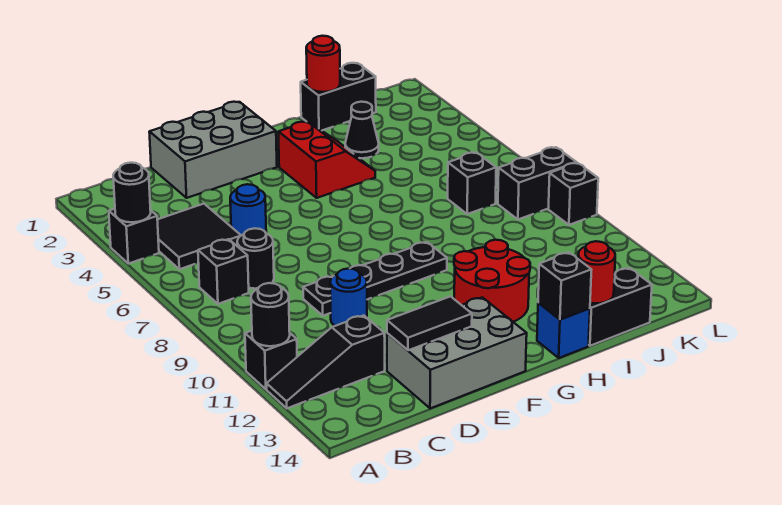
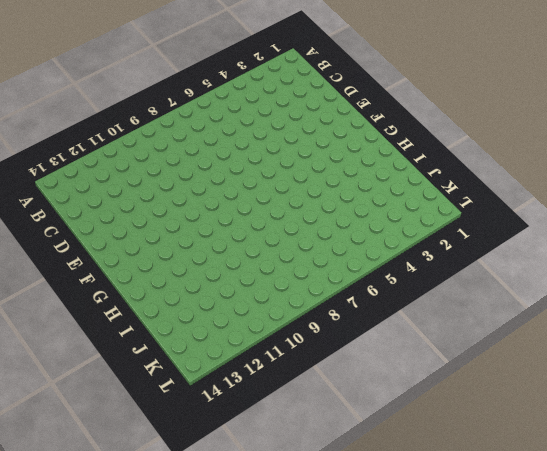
none -> black 1x1 brick [109,209,159,264]
none -> black 1x1 brick [245,331,297,389]
none -> black 1x3 slope [267,315,385,408]

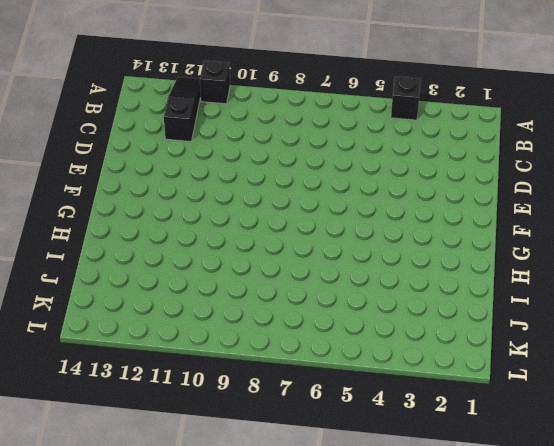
none -> black 2x2 tile [157,204,241,269]
none -> black 1x1 brick [198,239,249,304]
none -> black 1x1 round brick [237,228,274,289]

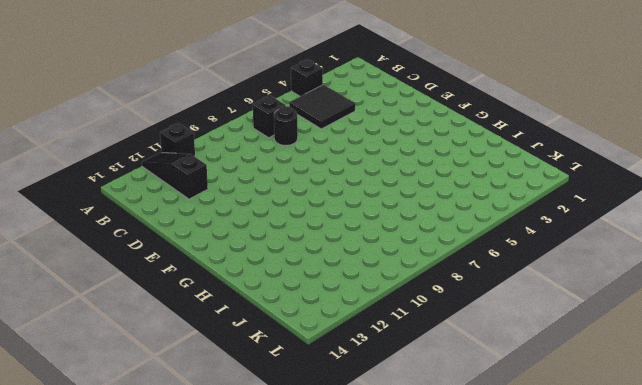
none -> grey 2x3 brick [149,102,277,198]
none -> blue 1x1 round brick [230,184,266,235]
none -> black 1x4 plate [303,242,447,316]

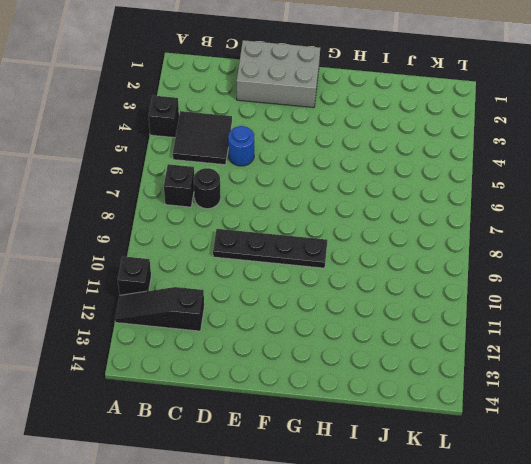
none -> blue 1x1 round brick [330,269,367,326]
none -> grey 2x3 brick [387,297,527,408]
none -> red 2x2 slope [278,122,375,198]

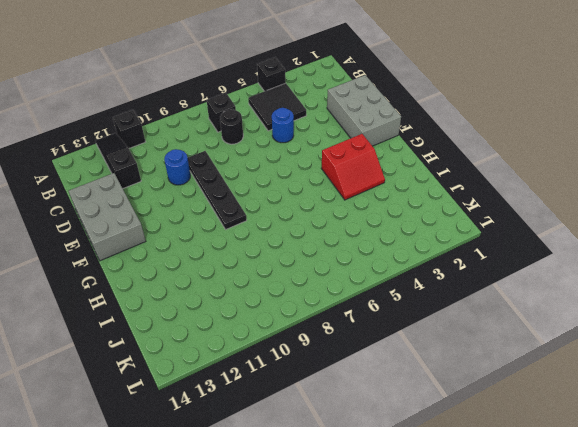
none -> red 2x2 round brick [454,240,530,322]
none -> blue 1x1 brick [537,303,590,358]
none -> black 1x2 brick [301,63,376,130]

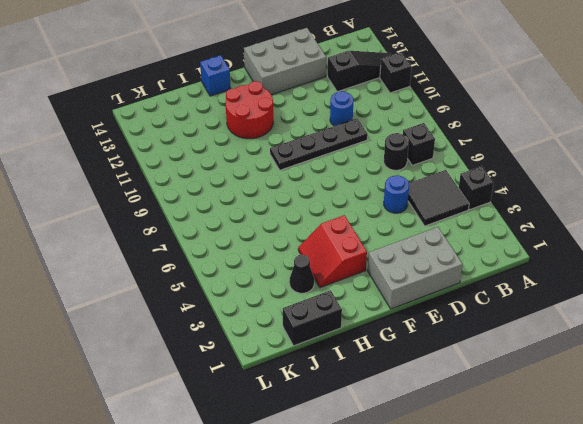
none -> black 1x2 brick [589,268,652,346]
none -> black 1x1 brick [448,153,496,214]
none -> black 1x2 brick [498,147,577,219]

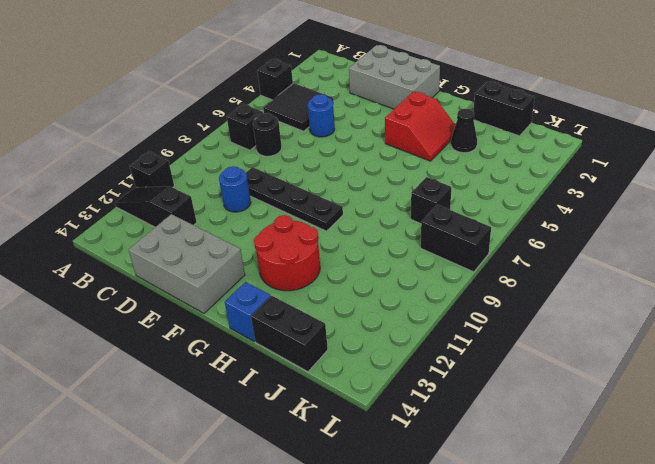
none -> black 1x1 brick [548,163,598,225]
none -> black 1x1 round brick [113,163,151,222]
none -> black 1x1 round brick [251,283,290,346]

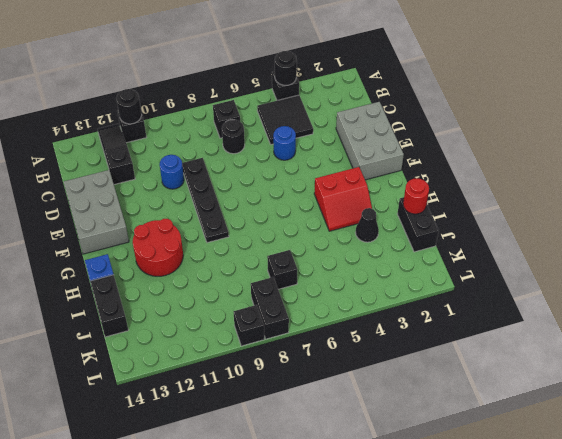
none -> black 1x2 tile [387,296,472,350]
none -> black 1x1 brick [538,253,592,320]
none -> red 1x1 round brick [578,241,615,303]

